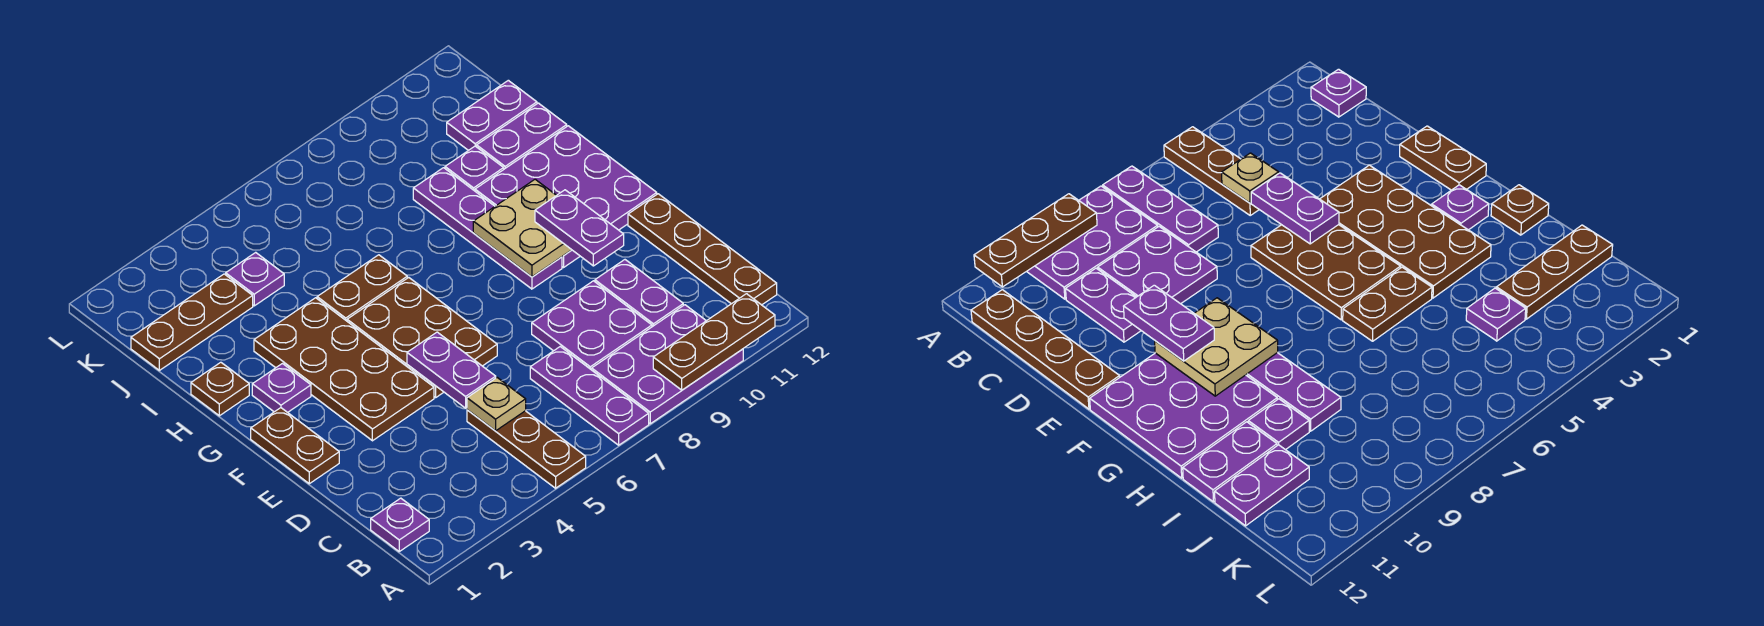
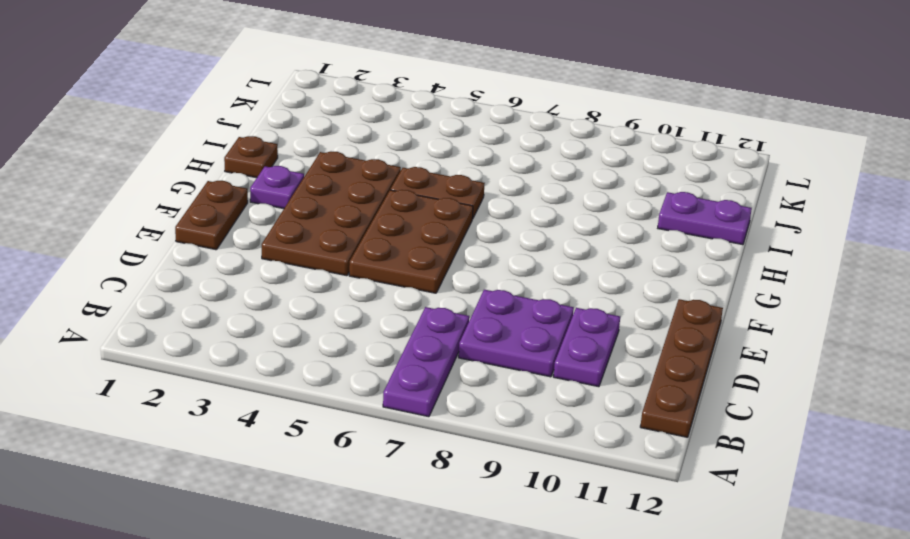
none -> brown 1x3 plate [467,410,586,488]
none -> purple 2x3 plate [592,305,743,424]
none -> purple 1x1 plate [371,498,429,551]

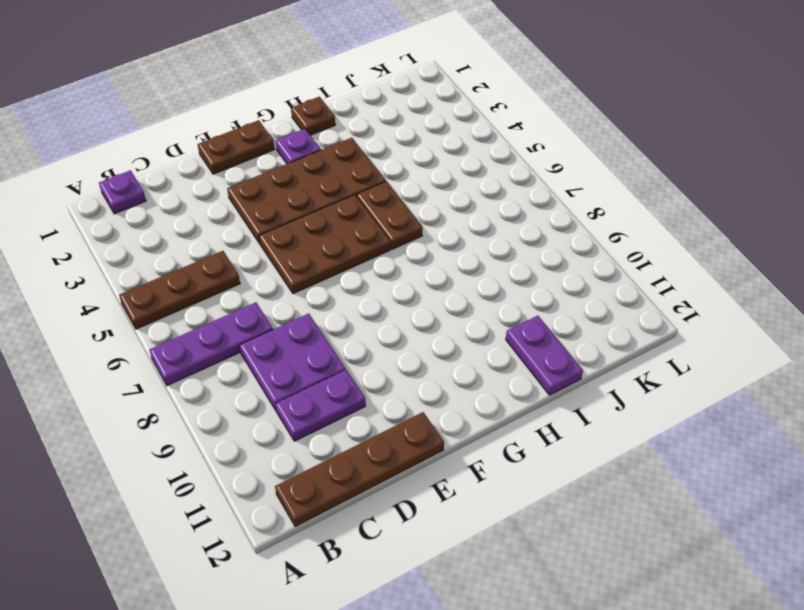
none -> purple 2x3 plate [592,305,743,424]
none -> purple 1x4 plate [413,168,562,289]
none -> purple 3x3 plate [475,126,657,267]

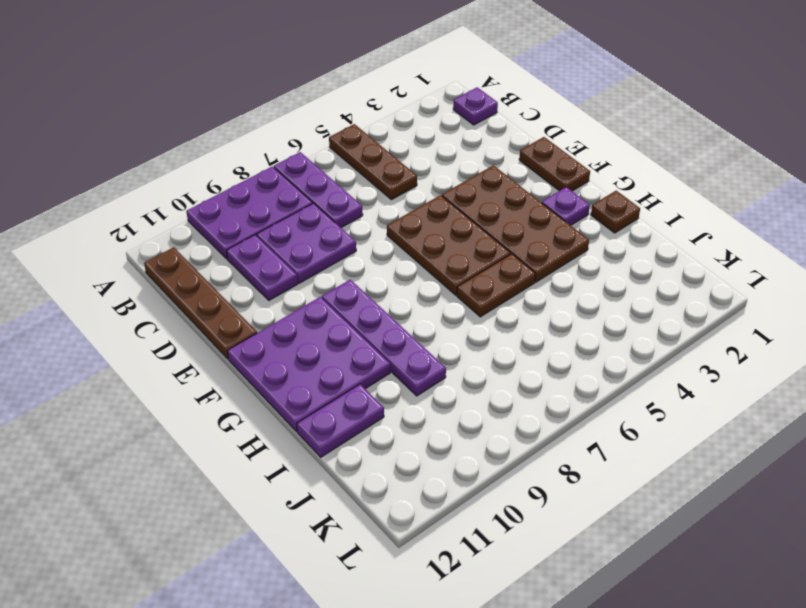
none -> purple 1x1 plate [445,146,504,191]
none -> brown 1x3 plate [131,274,253,370]
none -> purple 1x1 plate [226,252,284,306]

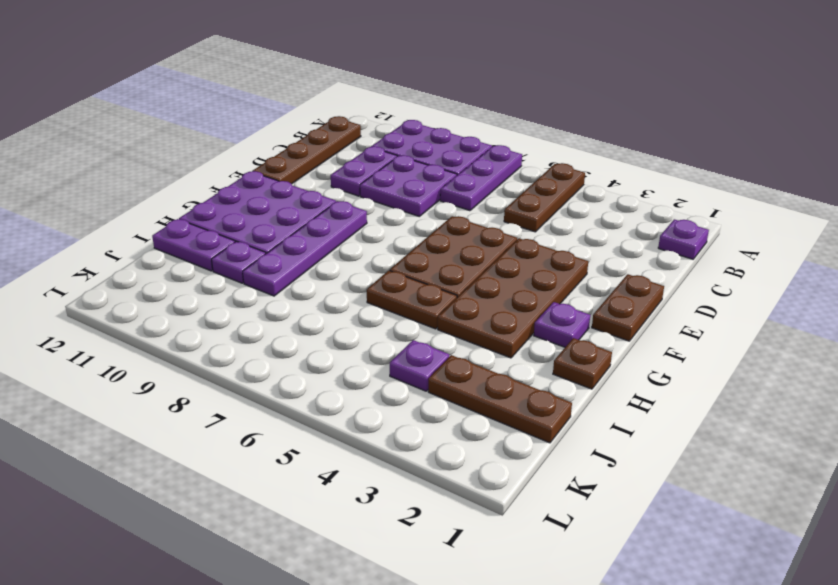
none -> purple 1x2 plate [447,80,537,151]
none -> brown 1x3 plate [653,294,775,390]
none -> tan 1x1 plate [467,378,526,431]

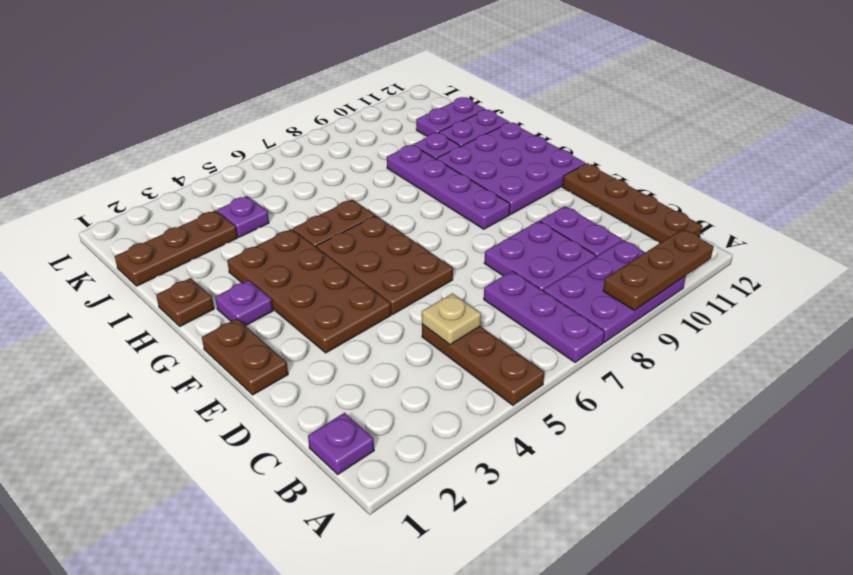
none -> purple 1x2 plate [407,332,496,408]
none -> tan 2x2 plate [473,179,571,277]
none -> purple 1x2 plate [535,190,624,266]

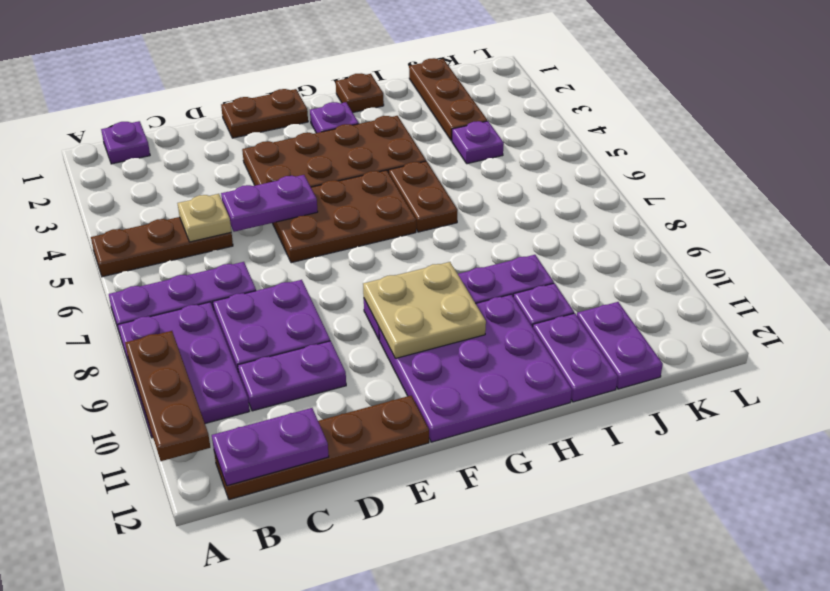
purple 1x2 plate [212,408,329,486] -> purple 1x2 plate moved to [535,190,624,266]

